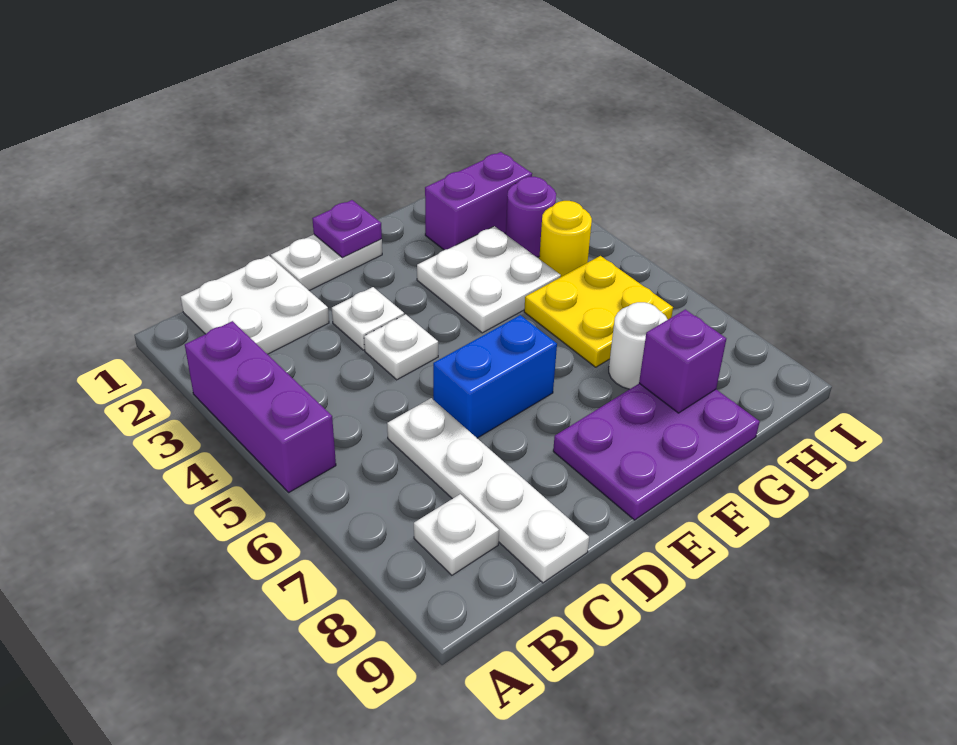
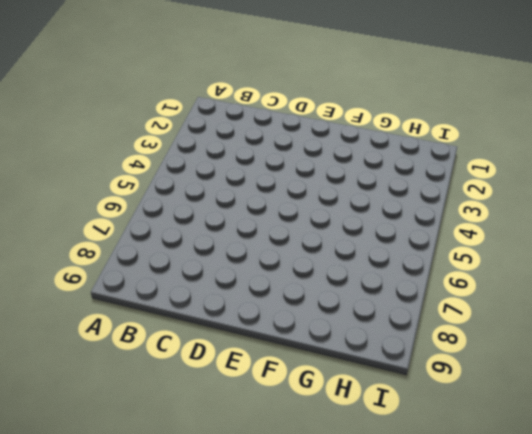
none -> purple 1x3 brick [185,321,336,492]
none -> white 2x2 plate [181,256,329,354]
none -> white 1x1 plate [414,494,499,575]

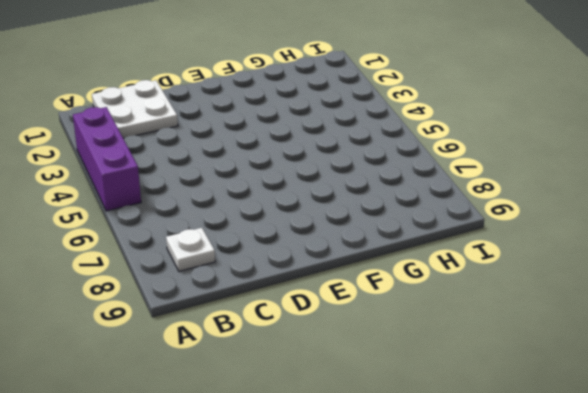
none -> white 1x4 plate [387,398,589,583]
none -> white 1x2 plate [271,235,382,290]
none -> white 1x1 plate [332,287,404,350]

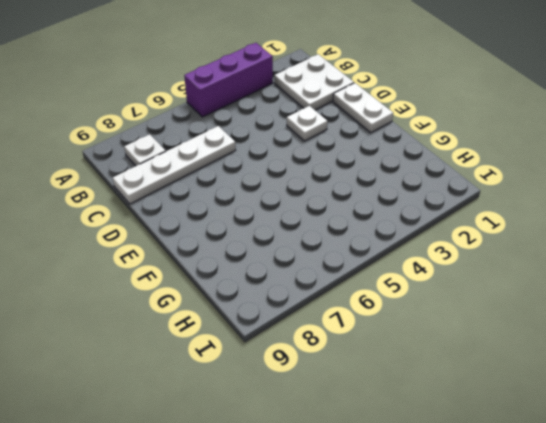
none -> white 1x1 plate [364,314,438,380]
none -> blue 1x2 brick [433,315,557,438]
none -> purple 2x3 plate [553,383,760,520]

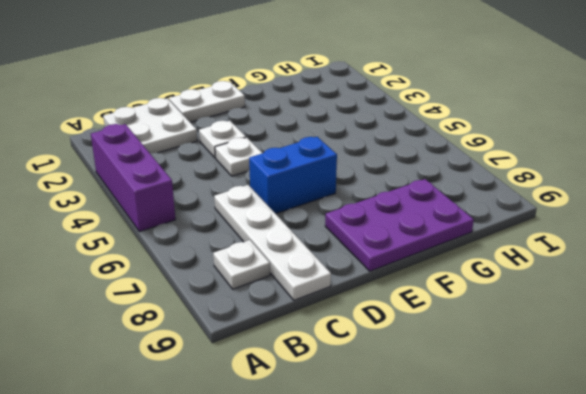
none -> white 2x2 plate [417,226,561,333]
none -> purple 1x2 brick [425,152,532,250]
none -> yellow 2x2 plate [524,256,673,367]

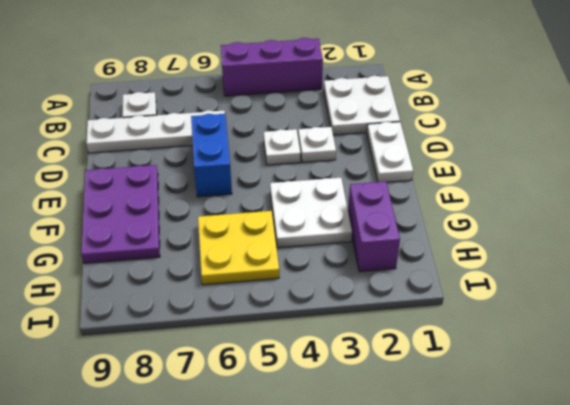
none -> white 1x1 round brick [609,302,668,389]
none -> purple 1x1 round brick [506,177,556,257]
none -> yellow 1x1 round brick [539,201,592,277]

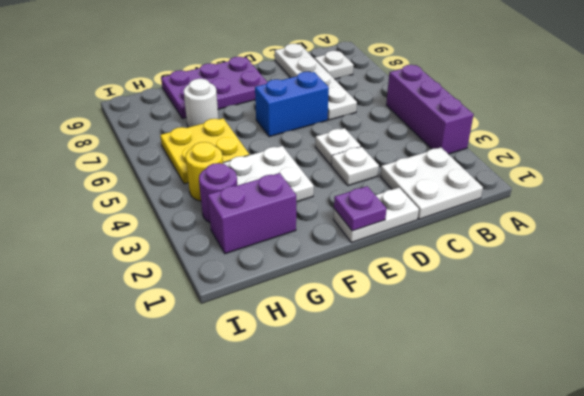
none -> purple 1x1 brick [639,309,726,413]

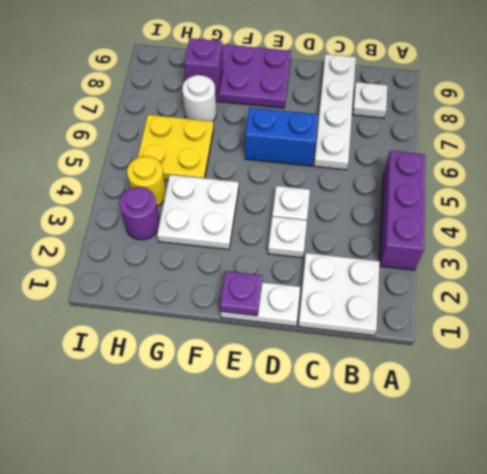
none -> purple 1x2 brick [425,152,532,250]

